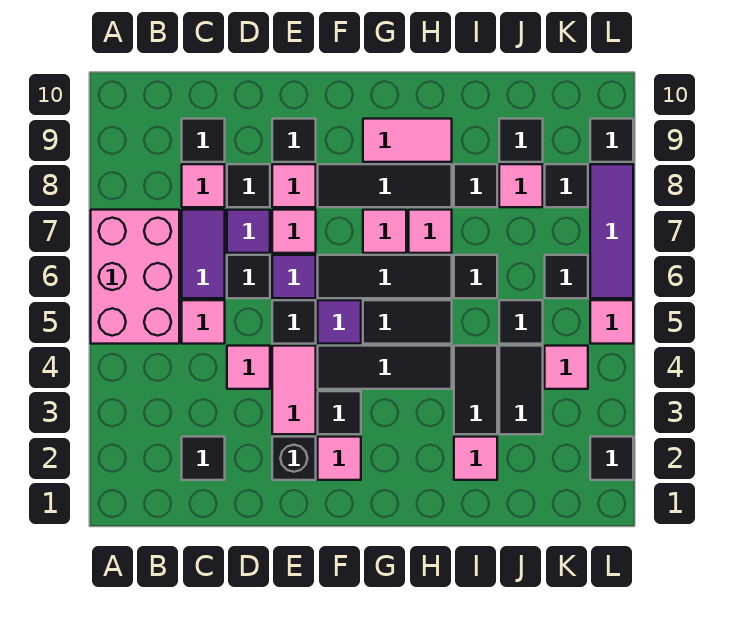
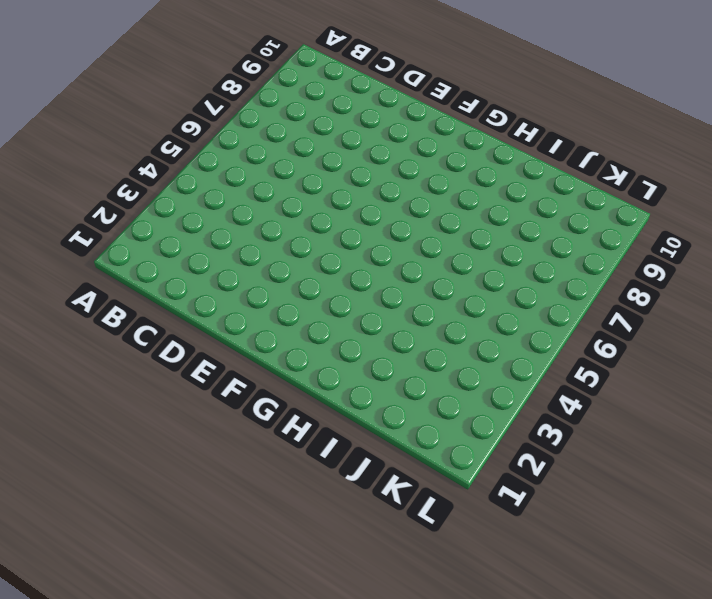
none -> pink 2x3 brick [91,210,179,344]
none -> black 1x1 tile [182,437,225,480]
none -> pink 1x1 tile [182,300,225,344]
none -> purple 1x2 tile [182,210,225,298]

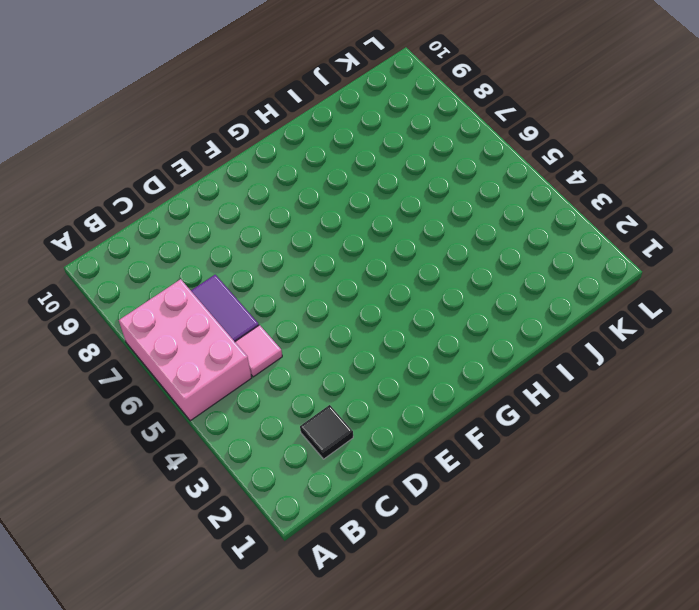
none -> pink 1x1 tile [182,164,225,207]
none -> black 1x1 tile [182,119,225,162]
none -> pink 1x1 tile [227,346,270,389]
none -> black 1x1 tile [227,255,270,298]

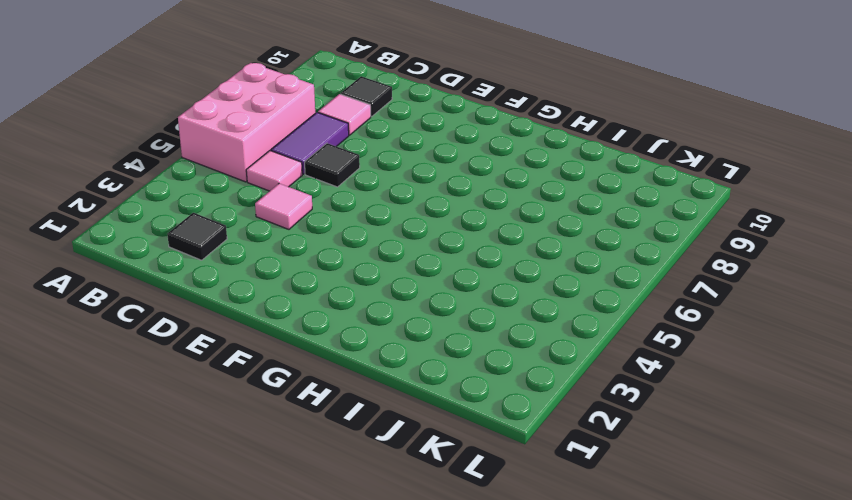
none -> purple 1x1 tile [227,210,270,253]
none -> black 1x1 tile [227,164,270,207]
none -> black 1x1 brick [272,437,316,480]
none -> pink 1x2 tile [272,346,316,434]

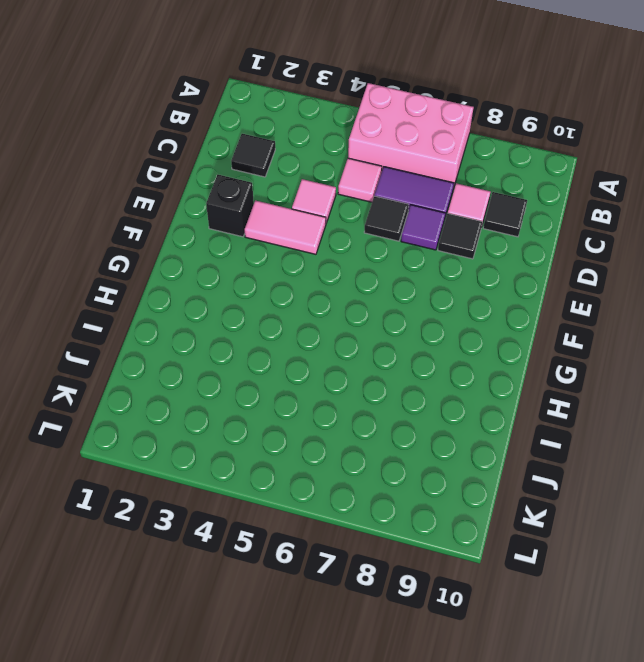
none -> black 1x1 tile [272,300,316,344]
none -> purple 1x1 tile [272,255,316,298]
none -> pink 1x1 tile [272,210,316,253]
none -> pink 1x1 tile [272,164,316,207]

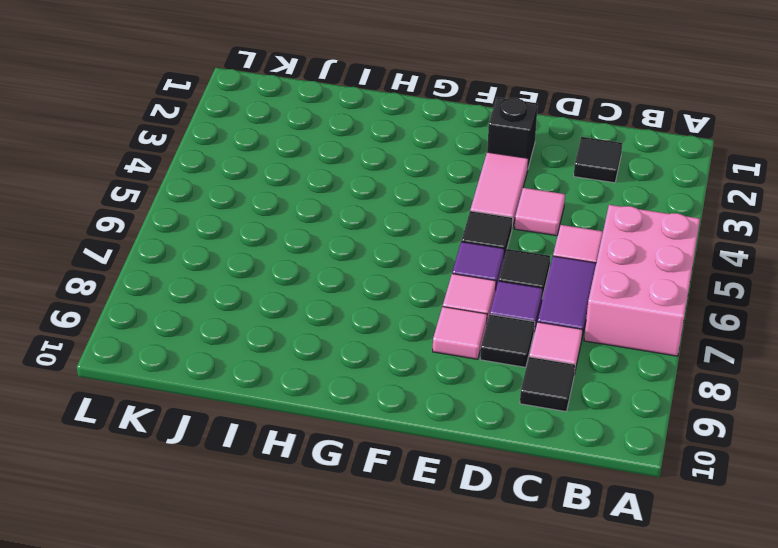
none -> black 1x1 tile [272,119,316,162]
none -> pink 1x1 tile [318,437,361,480]
none -> black 1x1 tile [318,391,361,434]
none -> black 1x3 tile [318,346,452,389]

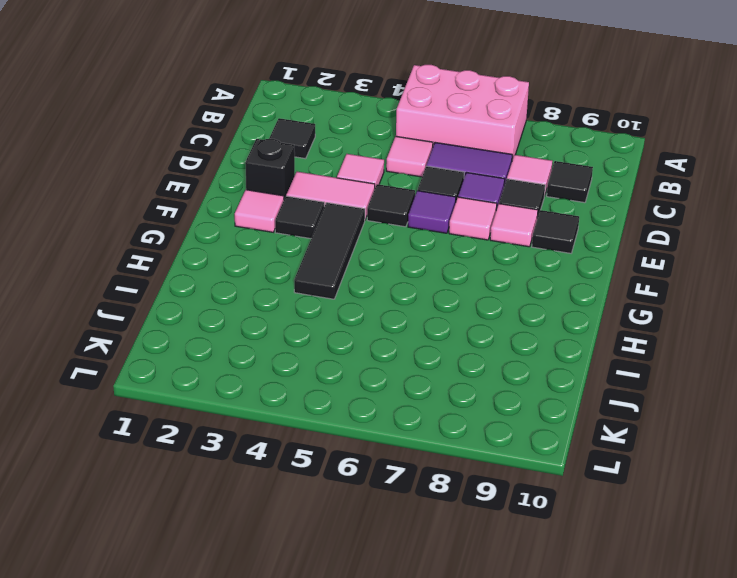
none -> purple 1x1 tile [318,300,361,344]
none -> black 1x3 tile [318,255,452,298]
none -> black 1x3 tile [318,164,452,207]
none -> black 1x2 tile [363,300,452,344]

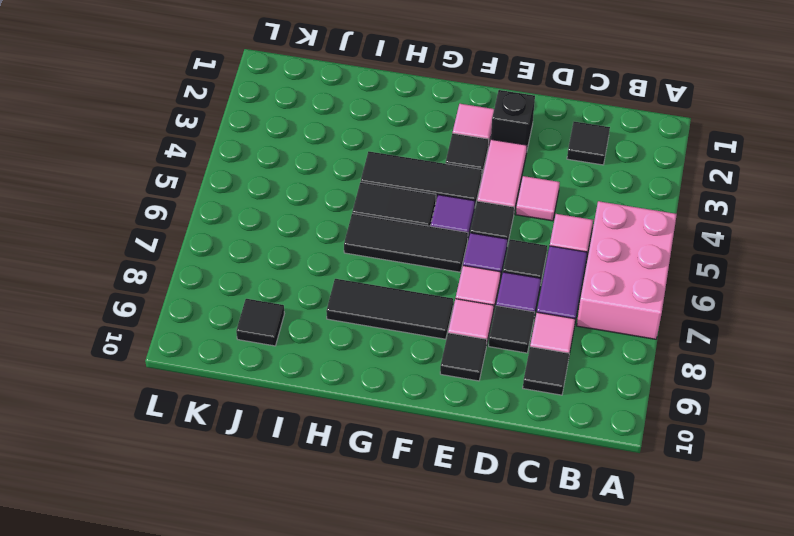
none -> pink 1x1 tile [363,210,406,253]
none -> pink 1x2 tile [363,119,452,162]
none -> pink 1x1 tile [409,210,452,253]
none -> pink 1x1 tile [454,437,497,480]

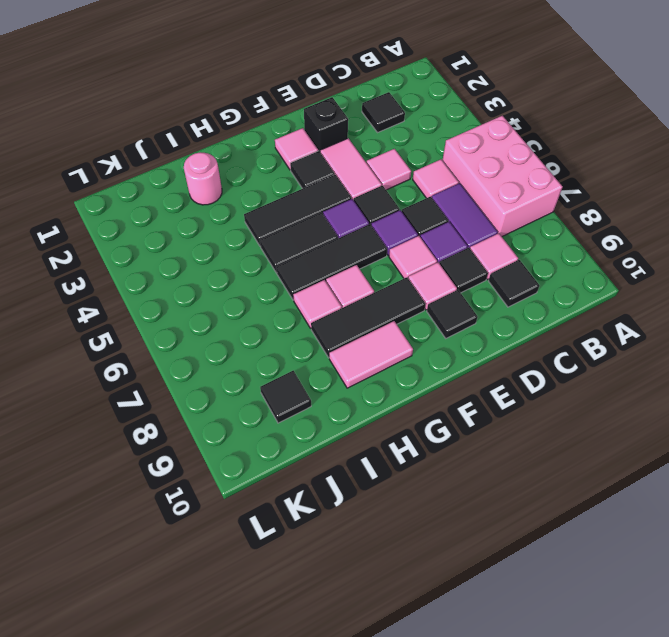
pink 1x1 round brick [184,152,222,205] -> pink 1x1 tile [454,437,497,480]
none -> black 1x2 tile [454,346,497,434]
none -> black 1x1 tile [454,255,497,298]
none -> black 1x1 tile [454,164,497,207]
none -> black 1x2 tile [499,346,543,434]

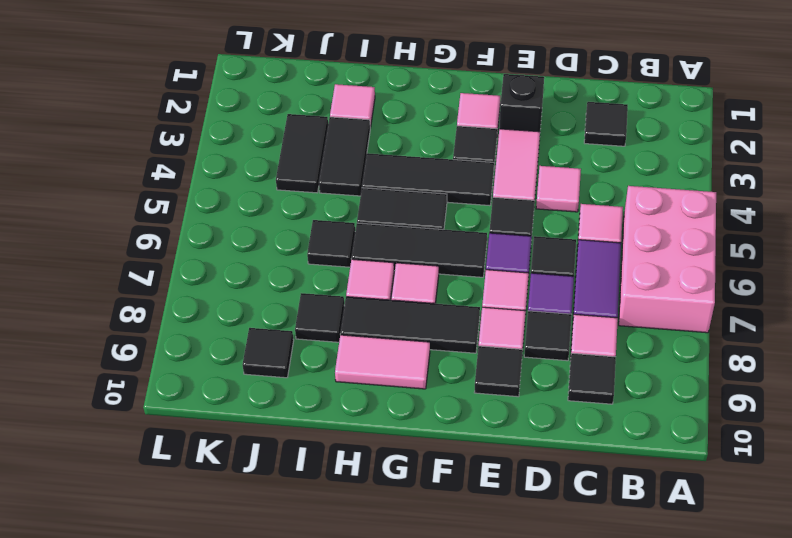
none -> purple 1x1 tile [318,300,361,344]
none -> black 1x1 tile [499,300,543,344]
none -> pink 1x1 tile [499,164,543,207]
none -> pink 1x1 tile [545,346,588,389]

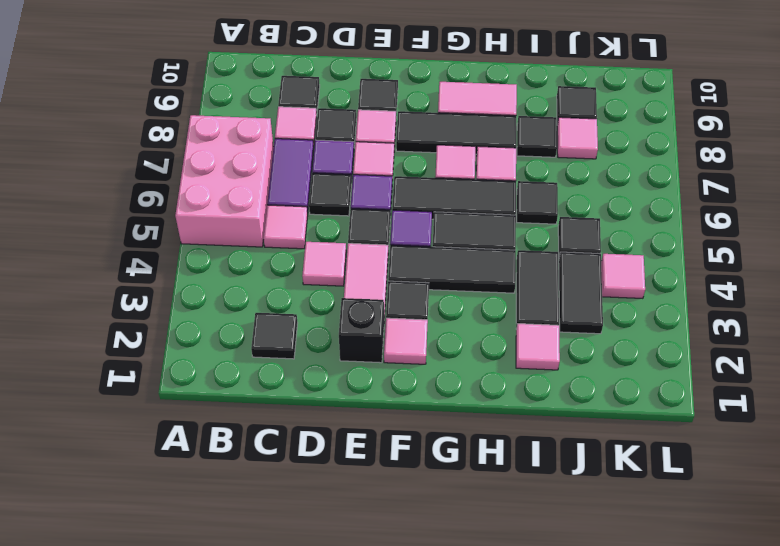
none -> black 1x1 tile [545,255,588,298]
none -> black 1x1 tile [545,164,588,207]
none -> black 1x1 tile [590,437,633,480]
none -> pink 1x1 tile [590,300,633,344]

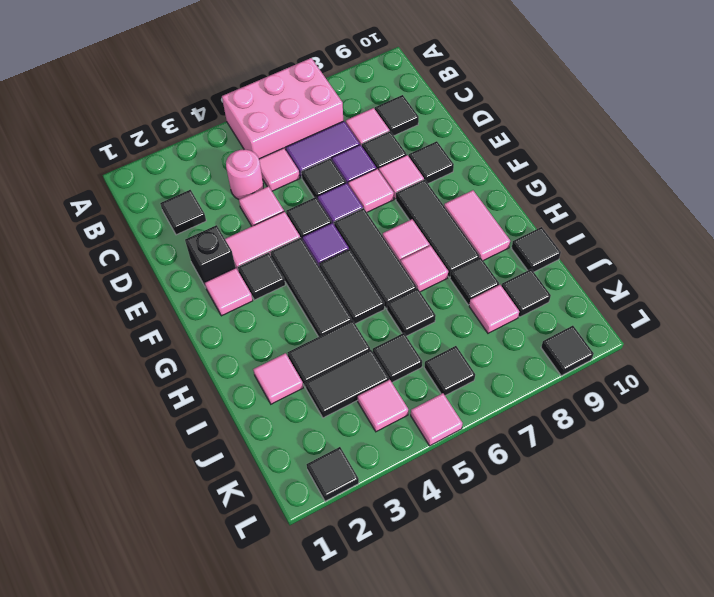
pink 1x1 round brick [226,150,263,199] -> none
black 1x1 tile [511,227,561,272] -> black 1x1 tile moved to [545,164,588,207]
none -> purple 1x3 tile [590,164,633,298]

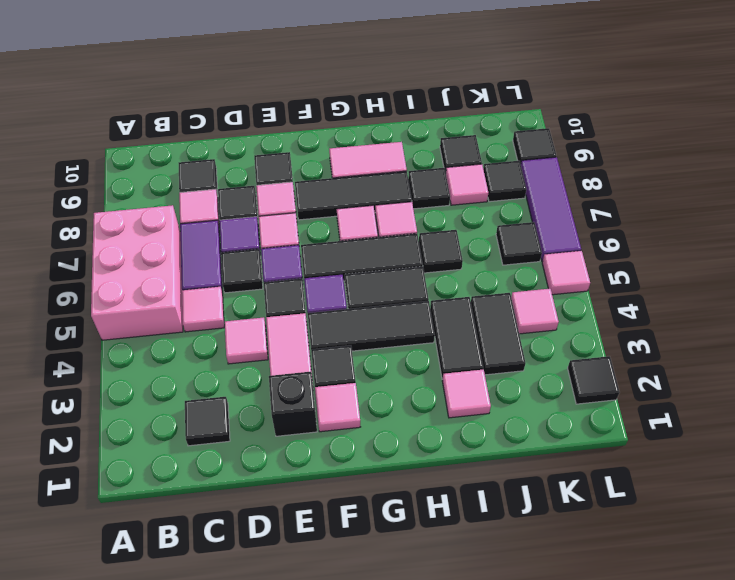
none -> black 1x1 tile [499,300,543,344]

